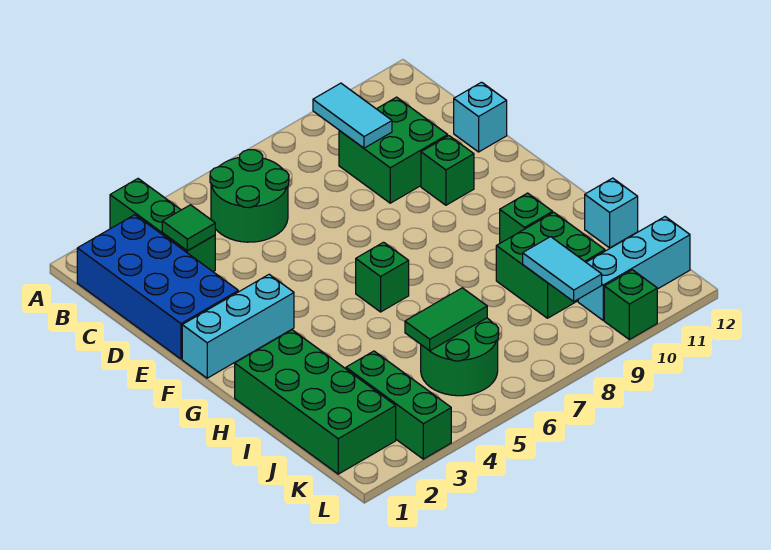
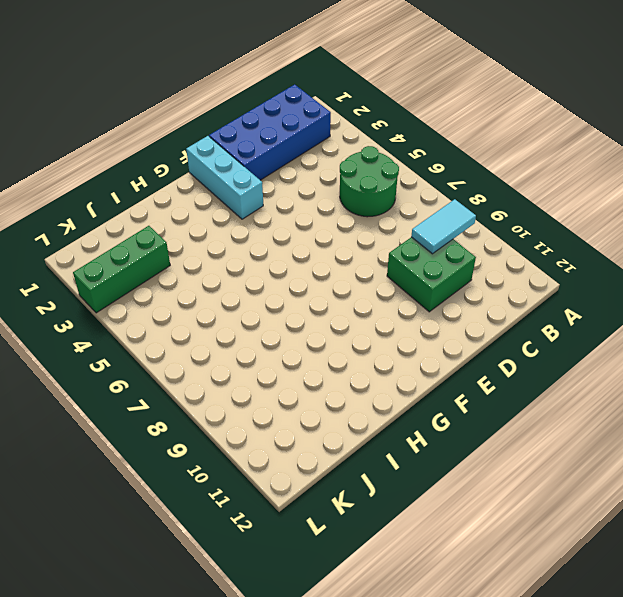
none -> green 1x3 brick [110,179,215,272]
none -> cyan 1x1 brick [454,82,507,152]
none -> green 1x1 brick [421,136,474,205]

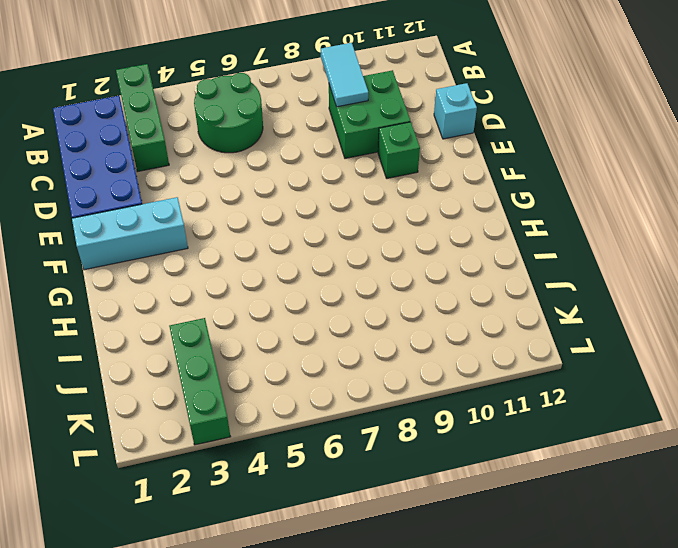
none -> green 1x1 brick [356,242,409,312]
none -> green 2x4 brick [235,330,396,474]
none -> green 1x1 brick [500,193,553,243]

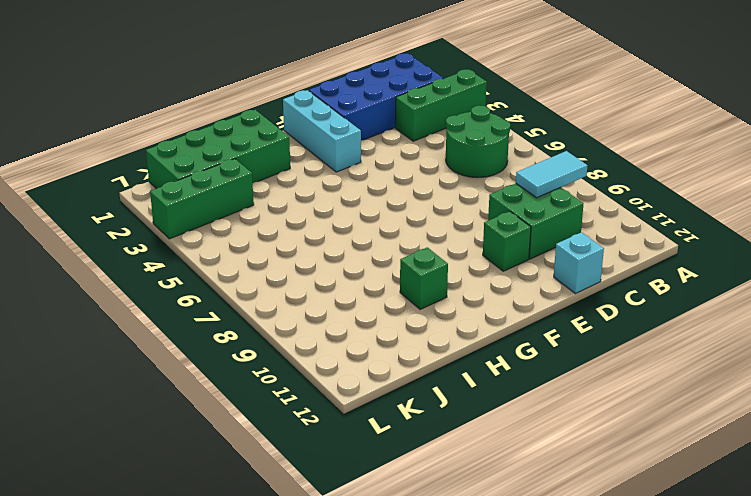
none -> green 1x1 brick [356,242,409,312]
none -> green 2x2 brick [496,212,605,318]
none -> cyan 1x1 brick [585,178,638,248]

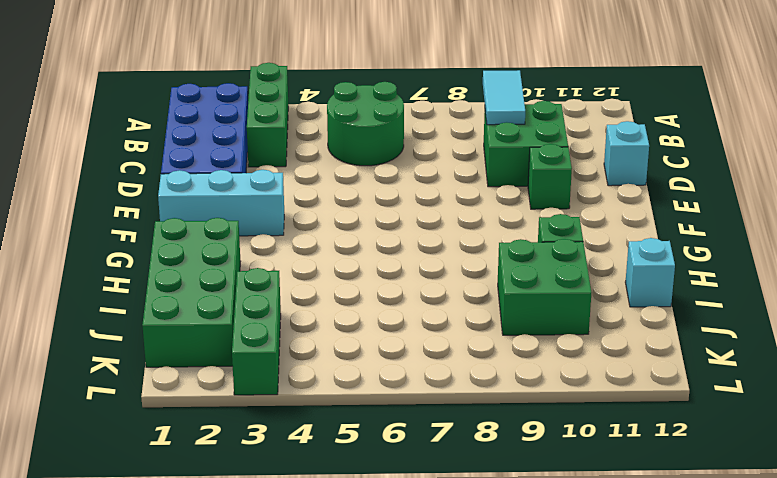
none -> green 1x1 brick [356,242,409,312]
none -> green 2x2 round brick [421,318,499,396]
none -> cyan 1x3 brick [578,217,690,320]

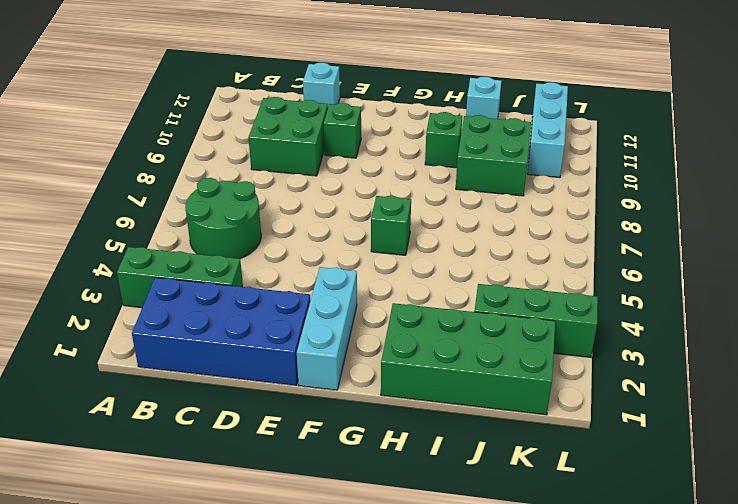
none -> green 2x2 round brick [421,318,499,396]
none -> green 1x1 brick [604,270,657,340]
none -> cyan 1x2 tile [313,83,392,148]

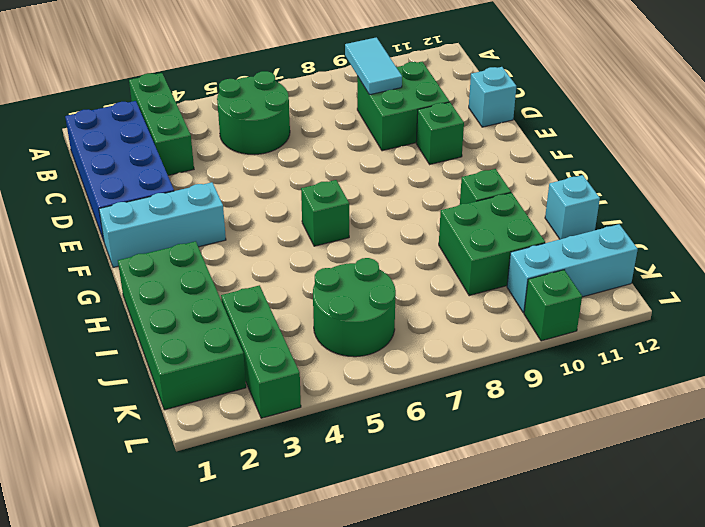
none -> green 1x1 tile [162,205,215,251]
none -> green 1x2 tile [405,288,487,351]
none -> cyan 1x2 tile [523,237,602,301]

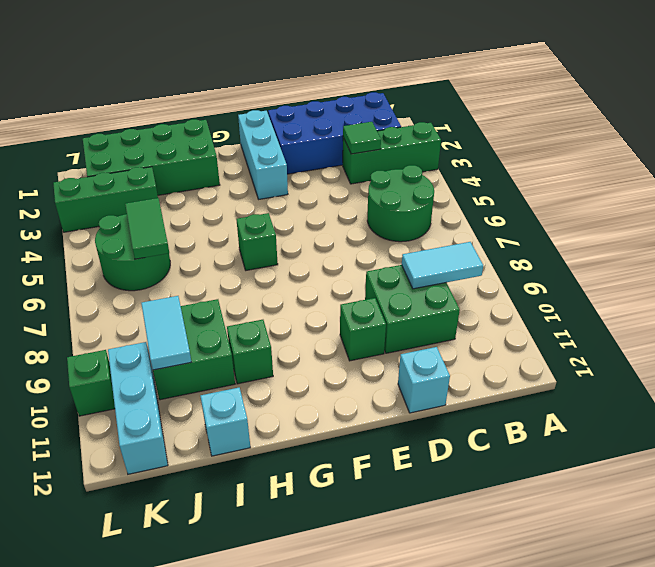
cyan 1x2 tile [141,296,191,370] -> cyan 1x2 tile turned to [523,237,602,301]

